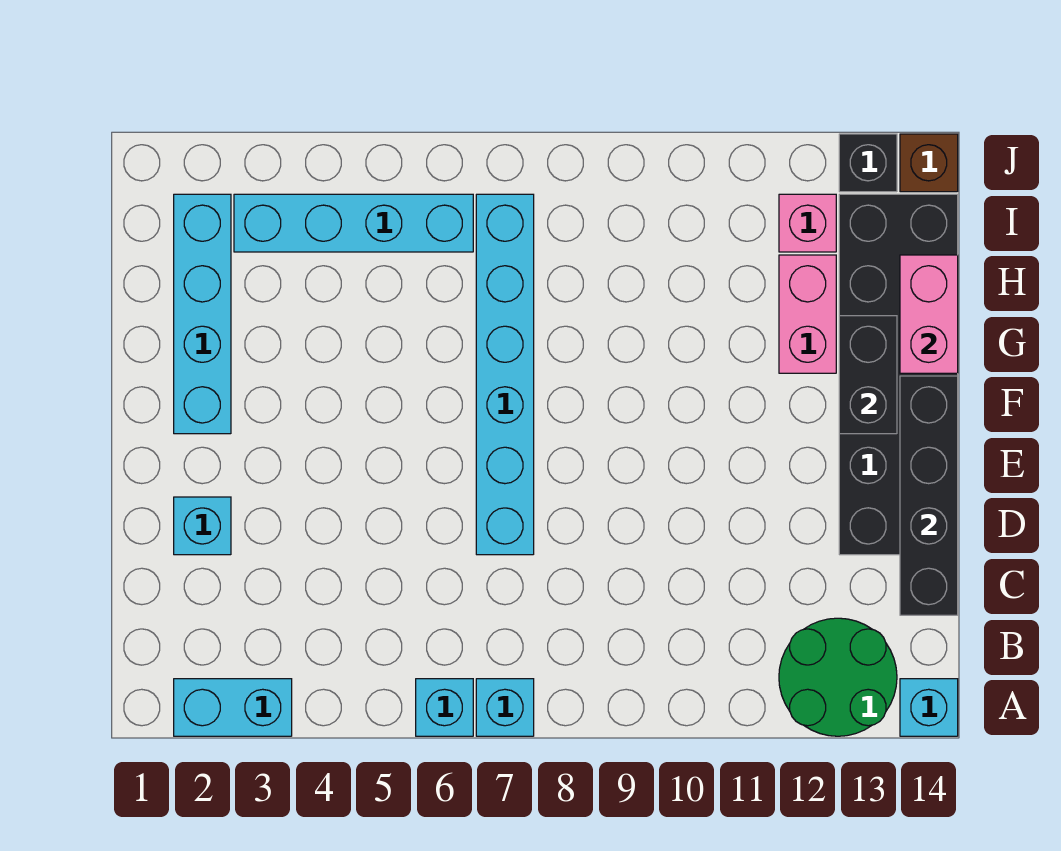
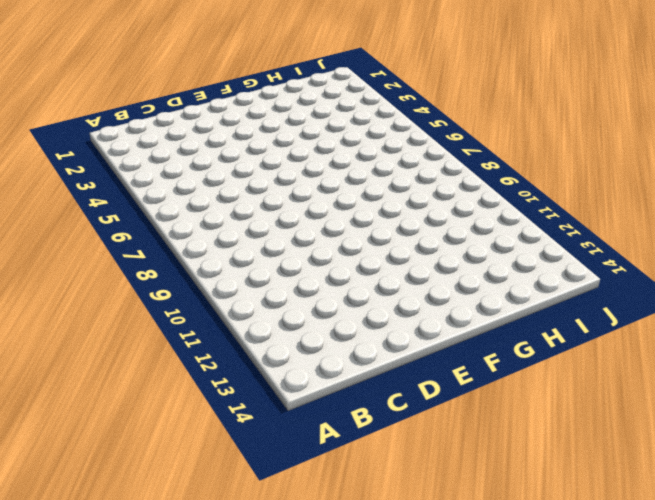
none -> cyan 1x2 brick [174,679,292,736]
none -> cyan 1x1 brick [416,679,473,736]
none -> cyan 1x1 brick [476,679,534,736]

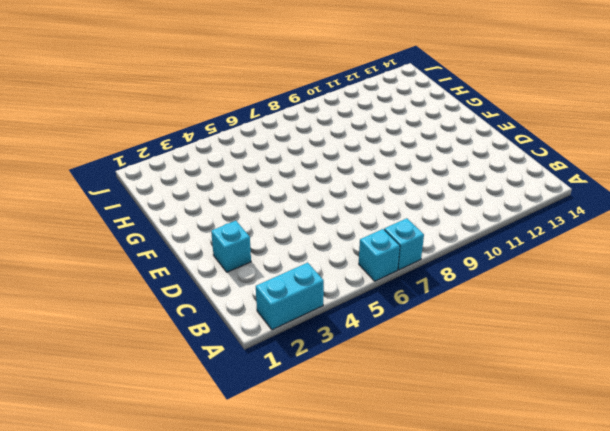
none -> green 2x2 round brick [779,618,897,736]
none -> cyan 1x1 brick [900,679,958,736]
none -> cyan 1x6 brick [476,194,534,555]

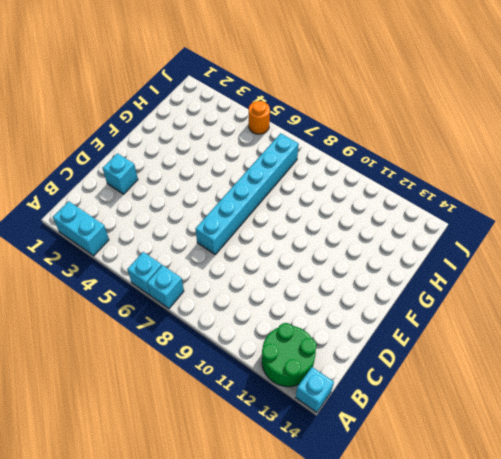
orange 1x1 round brick [249,101,270,134] -> none
none -> black 2x6 brick [839,194,958,555]
none -> cyan 1x4 brick [174,194,231,434]
none -> pink 1x2 brick [779,255,836,373]

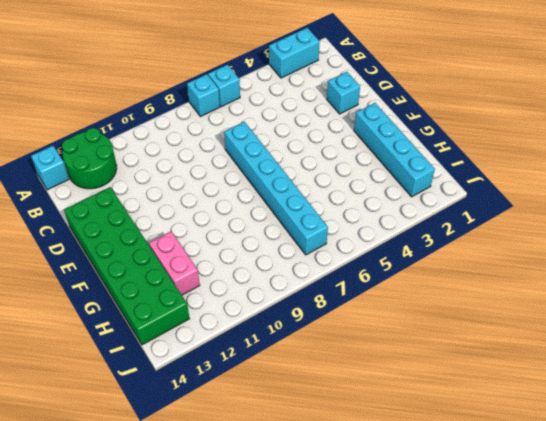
green 2x6 brick [64,187,190,345] -> black 2x6 brick [839,194,958,555]
none -> cyan 1x4 brick [234,194,473,252]
none -> pink 1x1 brick [779,194,836,252]
none -> black 1x1 brick [839,134,897,192]

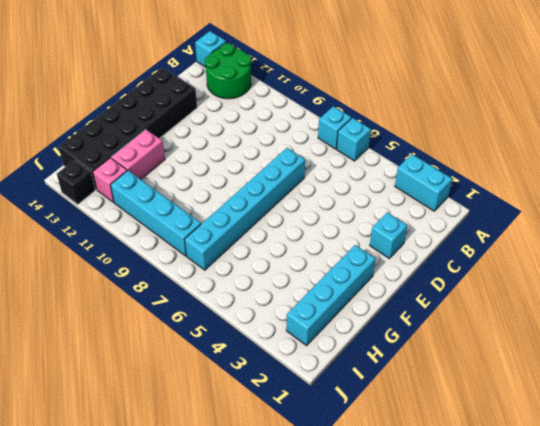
cyan 1x4 brick [111,171,201,256] -> cyan 1x4 brick moved to [234,194,473,252]
none -> brown 1x1 brick [900,134,958,192]
none -> black 1x4 brick [900,376,958,615]
none -> black 1x2 brick [839,316,897,434]

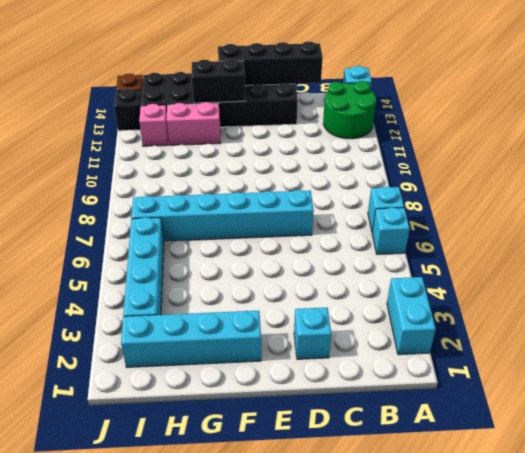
none -> pink 1x2 brick [900,255,958,373]

